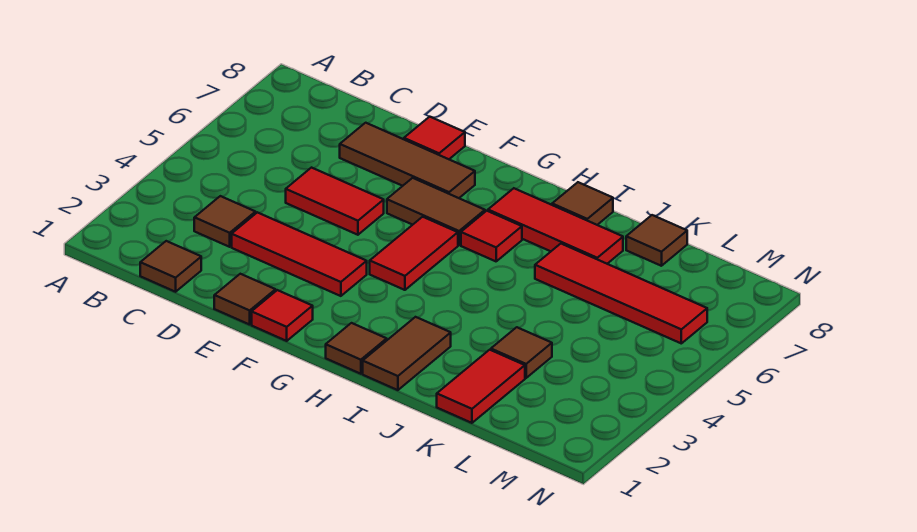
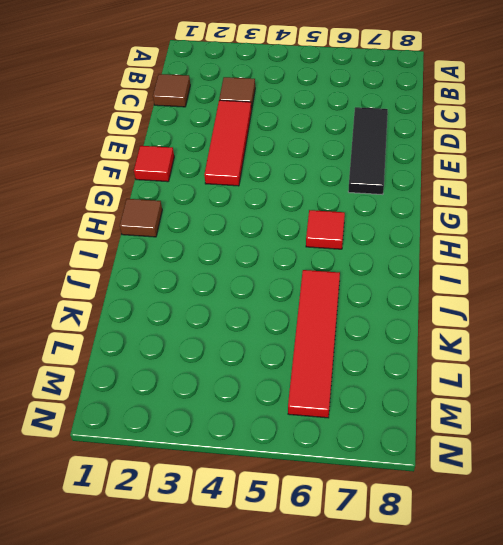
black 1x3 tile [348,107,388,195] -> brown 1x3 tile [340,123,475,198]
none -> red 1x2 tile [286,168,384,235]
none -> brown 1x1 tile [214,274,276,325]
none -> red 1x1 tile [404,117,465,159]

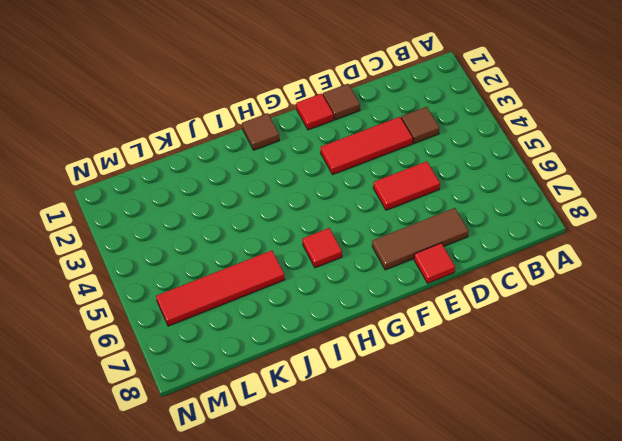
none -> brown 1x1 tile [140,241,201,292]
none -> brown 1x2 tile [387,178,485,245]
none -> red 1x2 tile [370,217,458,290]

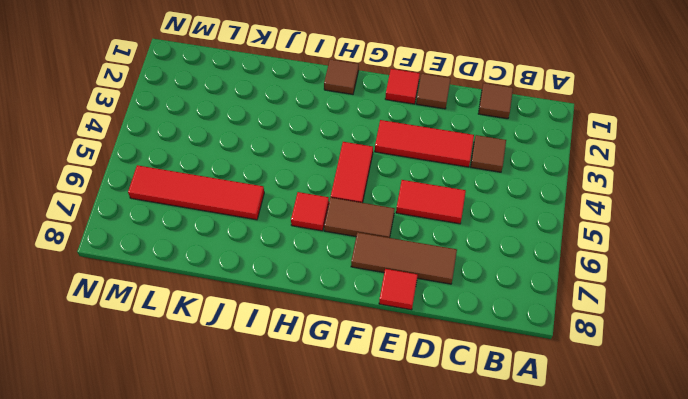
none -> red 1x3 tile [488,188,623,264]
none -> brown 1x2 tile [363,317,451,390]
none -> brown 1x1 tile [552,182,613,225]

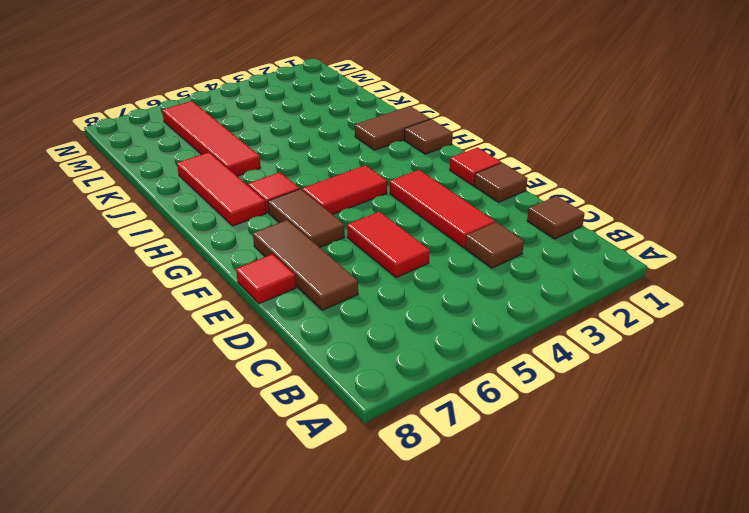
none -> brown 1x1 tile [552,182,613,225]
none -> red 1x2 tile [437,350,525,423]
none -> brown 1x1 tile [491,327,552,378]

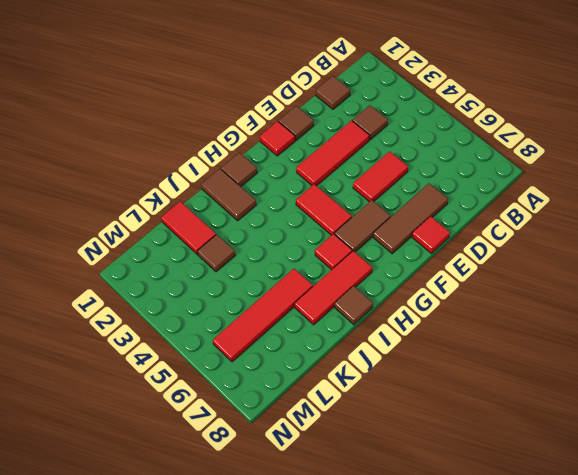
none -> brown 1x1 tile [626,215,687,266]

